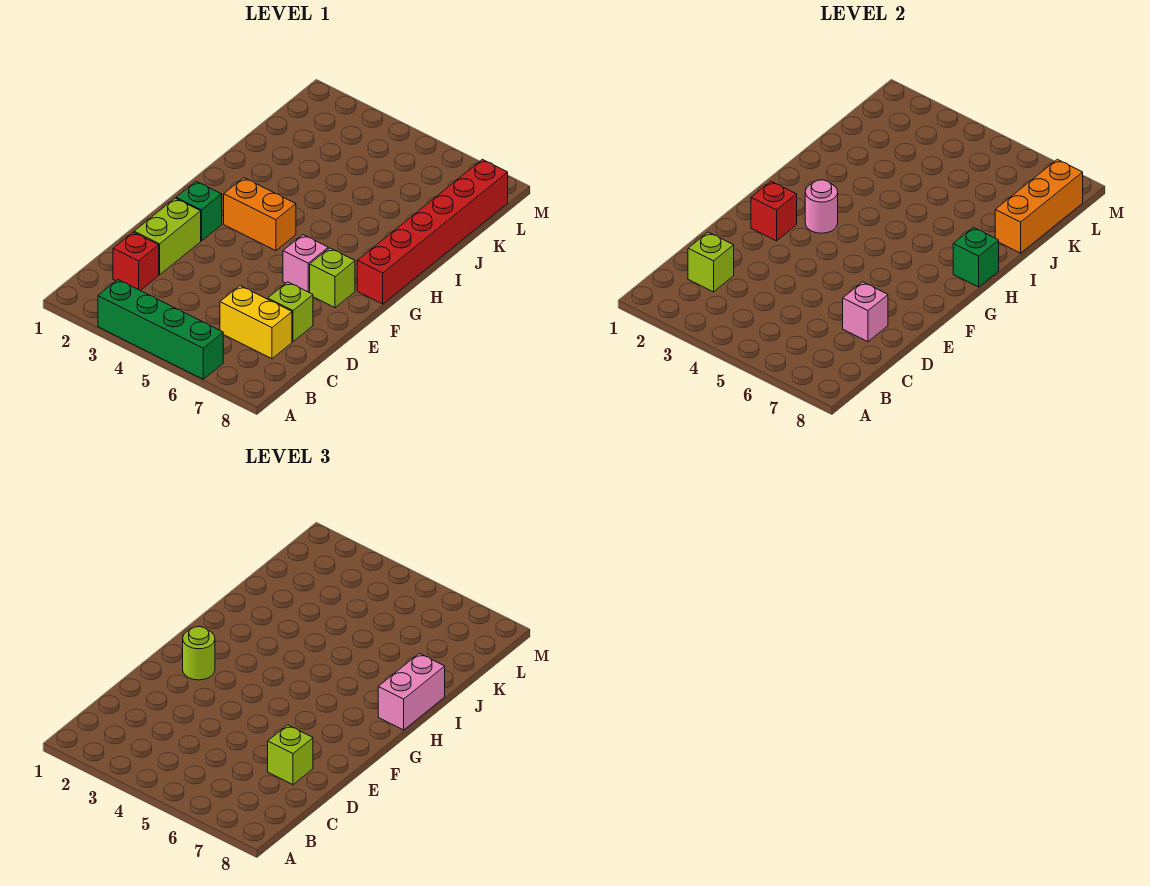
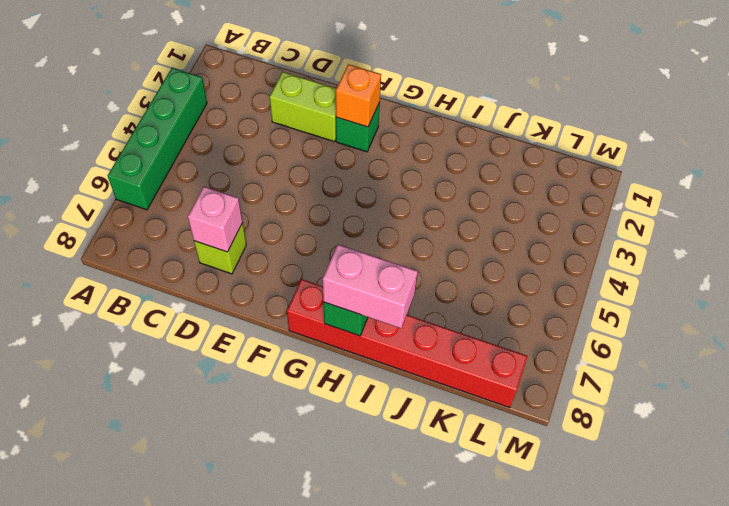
orange 1x1 brick [336,64,381,127] -> red 1x1 brick [751,181,797,241]
none -> red 1x1 brick [113,232,159,291]
none -> yellow 1x2 brick [220,286,292,359]
none -> pink 1x1 brick [283,235,328,293]

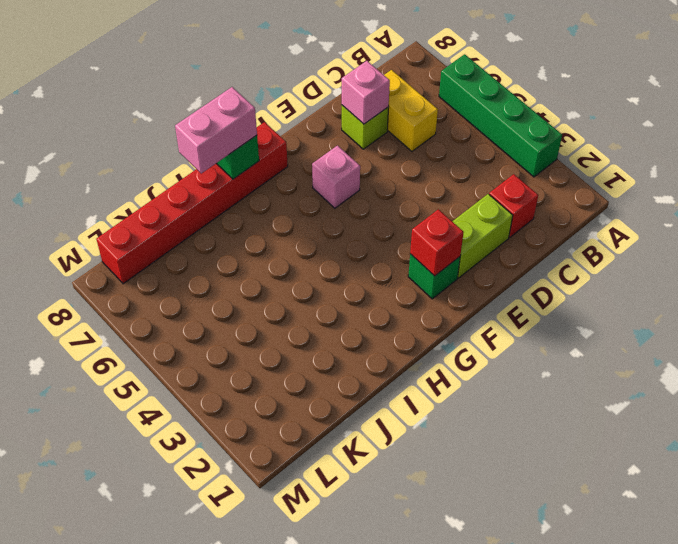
none -> lime 1x1 brick [310,248,355,308]
none -> orange 1x2 brick [224,178,296,251]
none -> lime 1x1 brick [688,232,734,292]

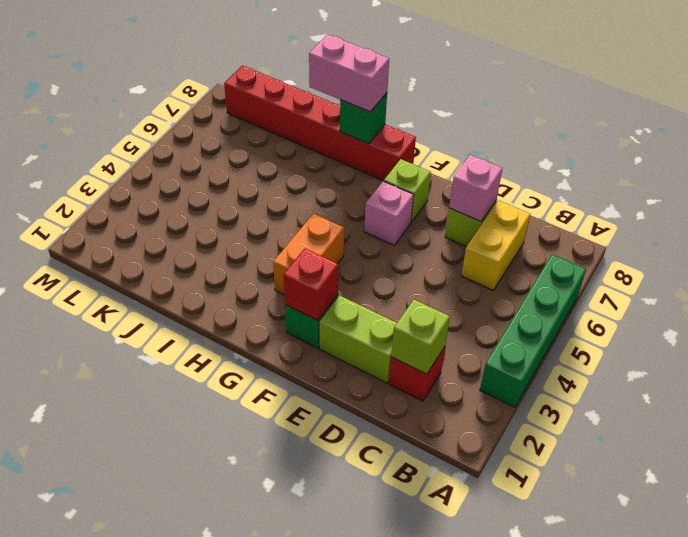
none -> pink 1x1 round brick [805,180,838,233]
none -> orange 1x3 brick [995,159,1083,253]
none -> lime 1x1 brick [268,725,313,785]

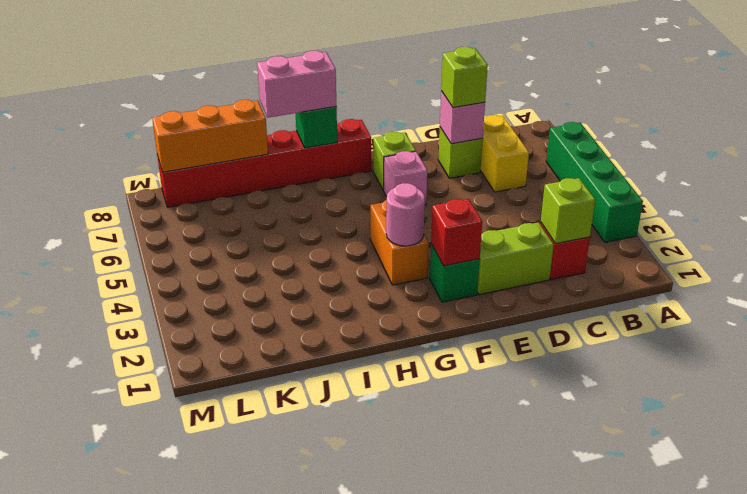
none -> lime 1x1 round brick [183,627,215,680]

